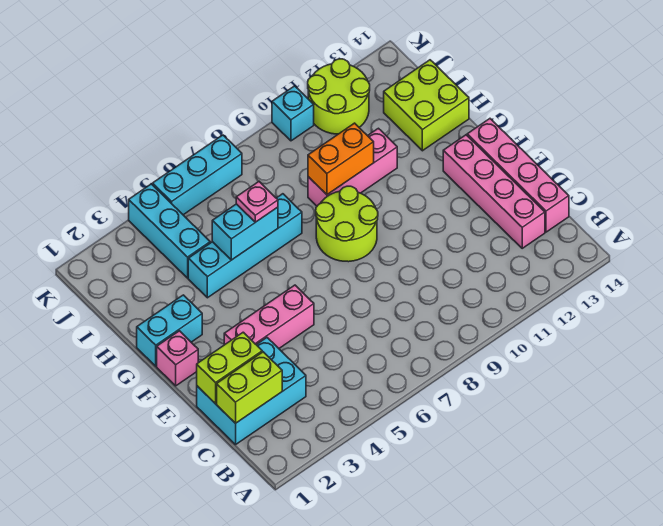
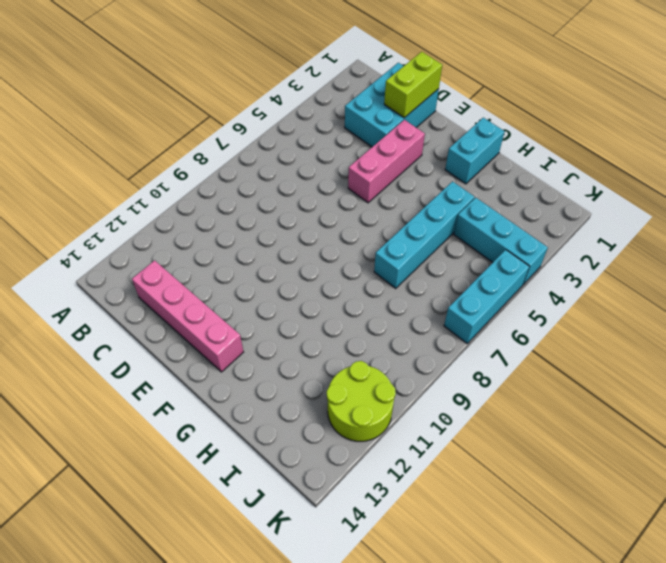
none -> pink 1x4 brick [467,119,569,232]
none -> pink 1x1 brick [157,331,198,386]
none -> lime 2x2 round brick [316,186,378,262]

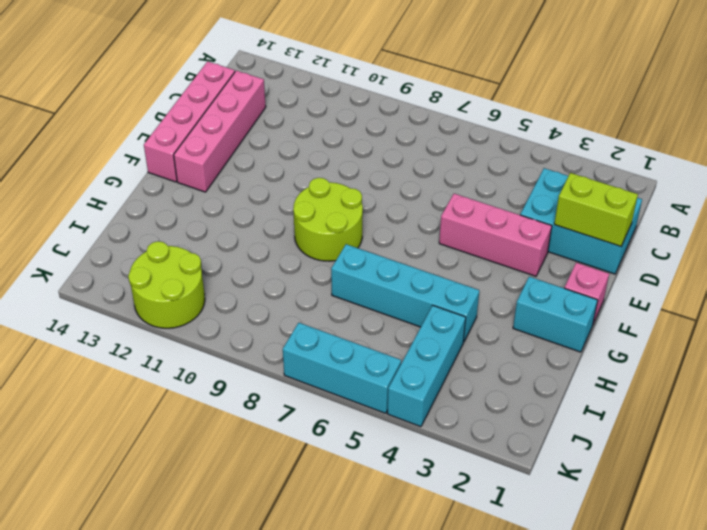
none -> pink 1x3 brick [308,128,397,206]
none -> lime 2x2 brick [384,60,469,151]
none -> cyan 1x1 brick [272,86,314,141]

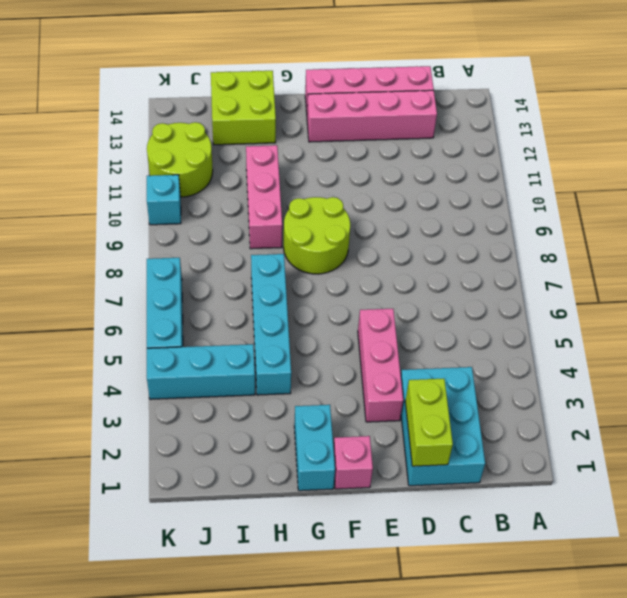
none -> lime 1x2 brick [217,352,282,423]
none -> cyan 1x2 brick [212,204,278,260]
none -> orange 1x2 brick [308,123,374,195]

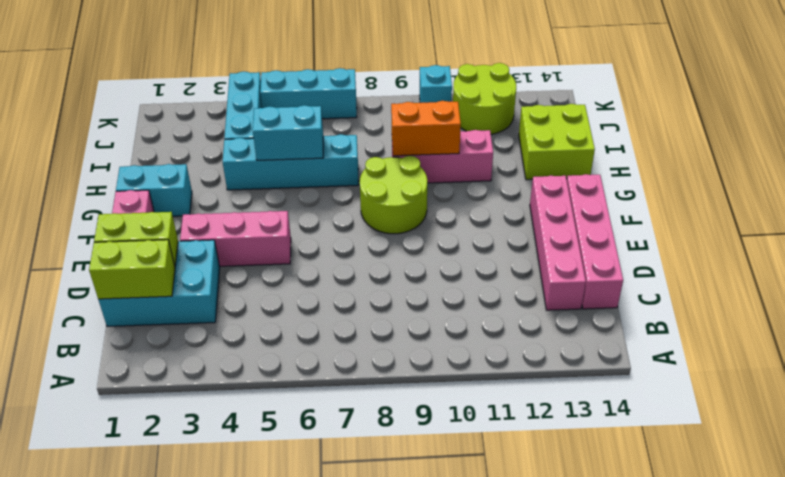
none -> pink 1x1 plate [236,182,278,222]

